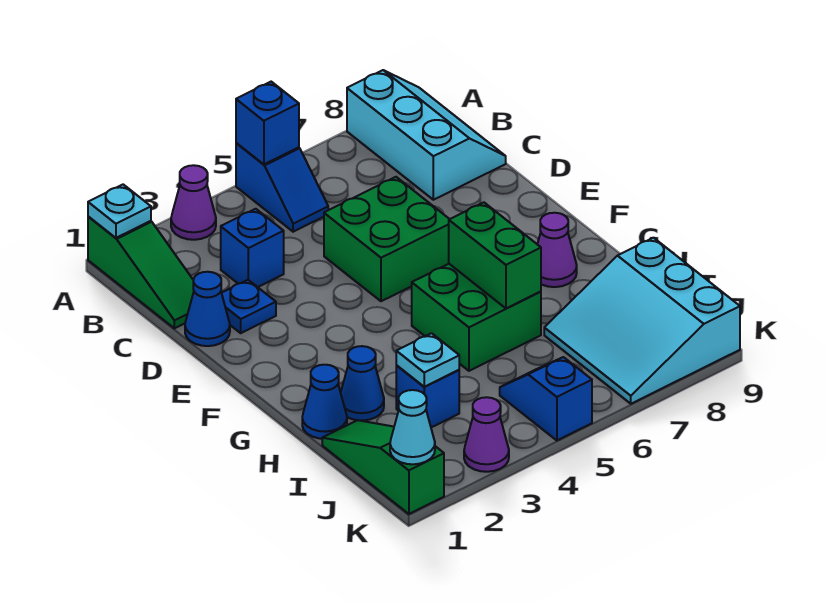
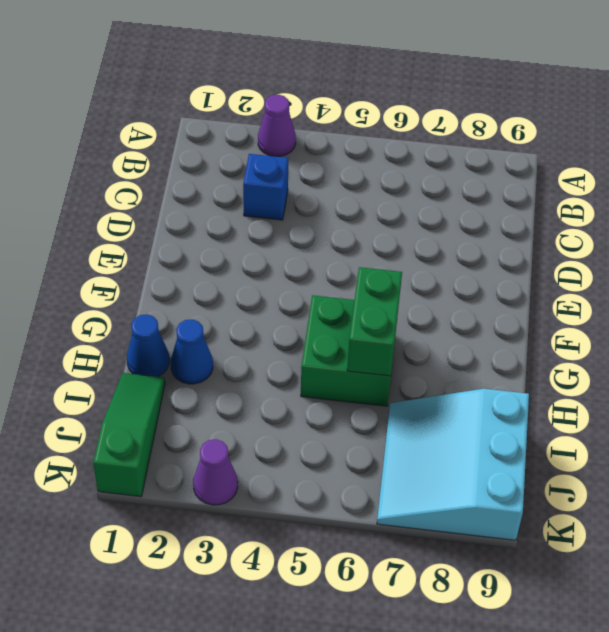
none -> green 1x3 slope [88,216,194,328]
none -> blue 1x2 slope [236,143,328,232]
none -> cyan 2x3 slope [347,70,506,200]

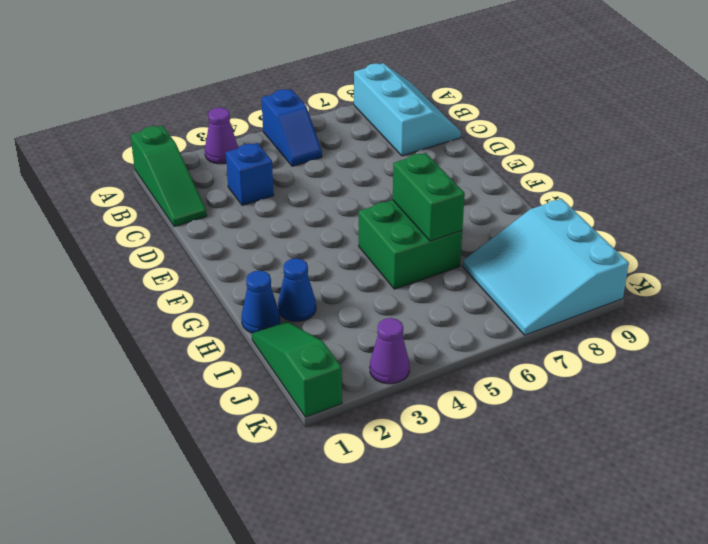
none -> blue 1x1 cone [185,272,230,346]
none -> blue 1x1 plate [222,280,276,333]
none -> green 2x2 brick [324,177,449,301]

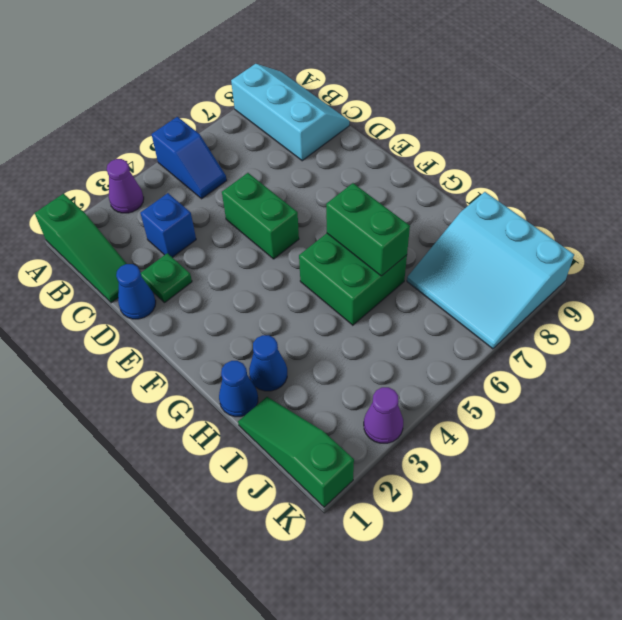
green 1x1 plate [141,253,192,303] -> blue 1x1 plate [222,280,276,333]
green 1x2 brick [222,173,299,259] -> green 2x2 brick [324,177,449,301]
none -> purple 1x1 cone [537,213,577,287]
none -> blue 1x1 brick [396,366,459,427]
none -> blue 1x2 slope [500,357,592,440]

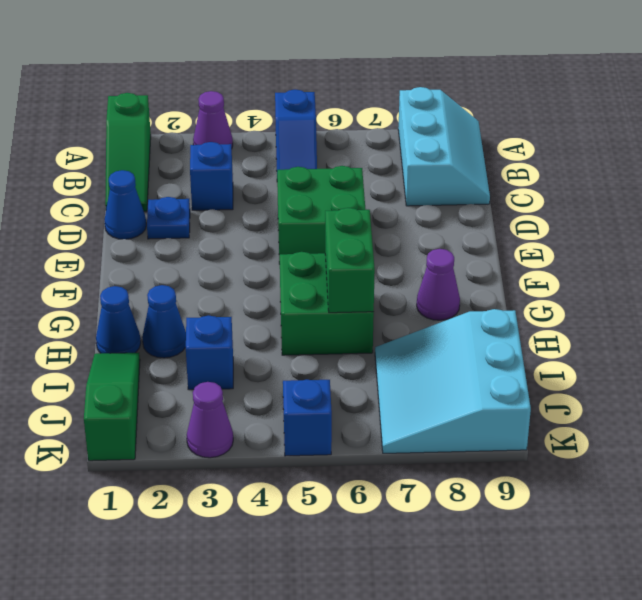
none -> cyan 1x1 plate [88,185,151,238]
none -> blue 1x1 brick [236,82,299,164]
none -> cyan 1x1 plate [396,333,459,387]

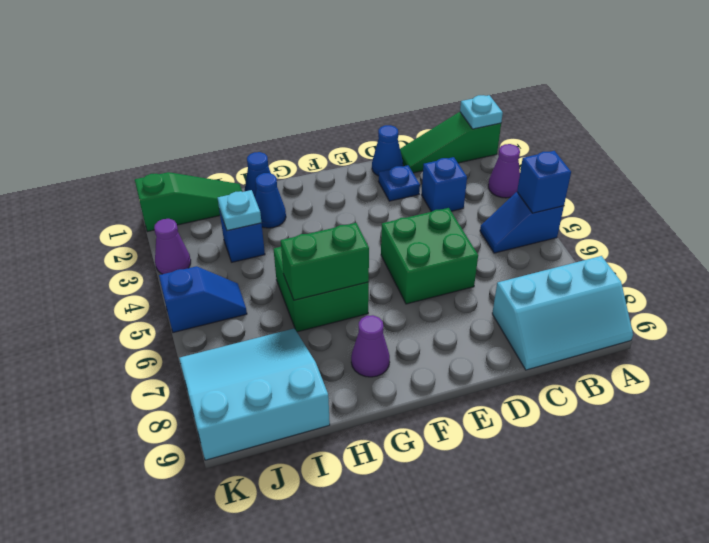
none -> cyan 1x1 cone [390,390,435,464]

